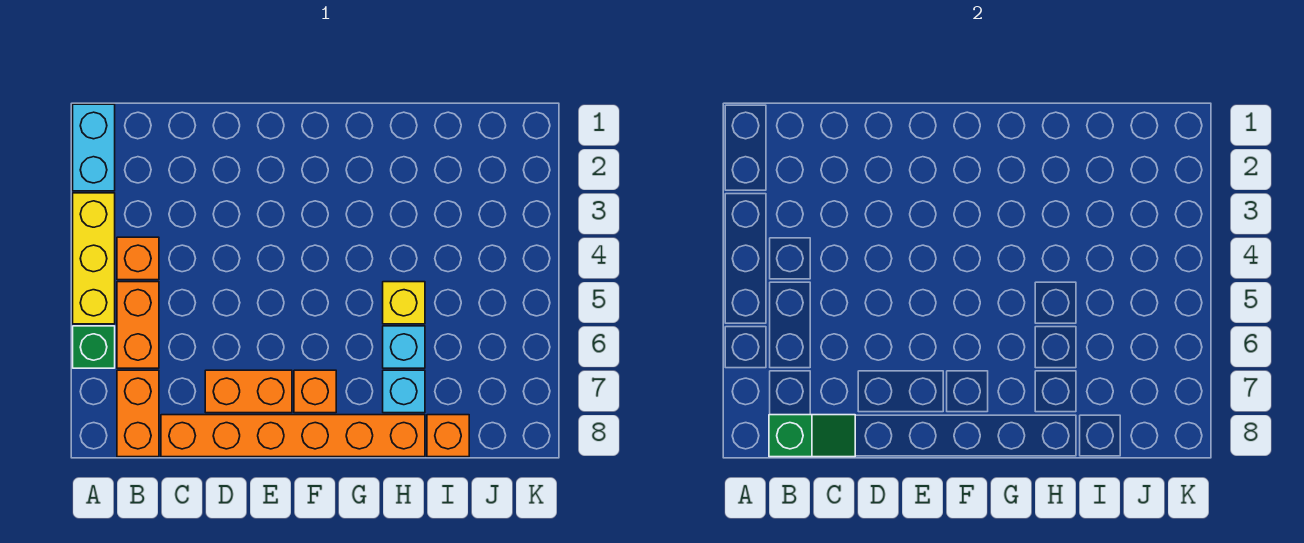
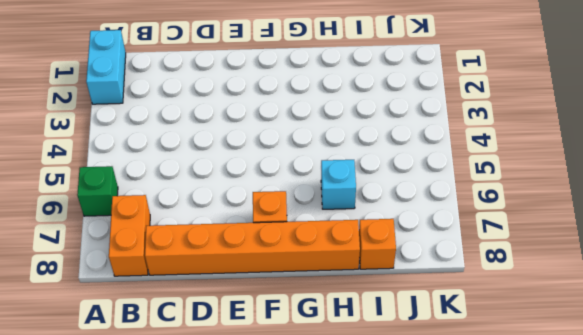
none -> yellow 1x3 brick [73,193,115,324]
none -> orange 1x1 brick [117,237,159,280]
none -> orange 1x2 brick [117,282,159,368]

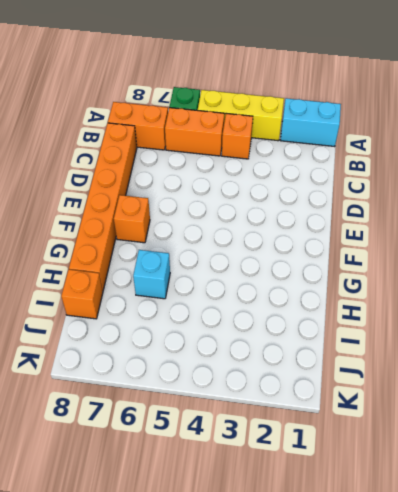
none -> orange 1x2 brick [205,370,292,413]
none -> yellow 1x1 brick [383,282,425,324]
none -> cyan 1x1 brick [383,370,425,413]

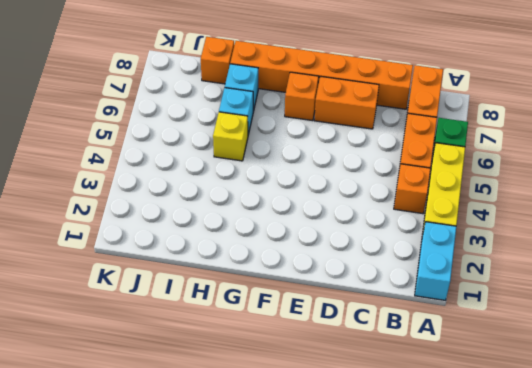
none -> green 1x2 slope [769,415,855,457]

